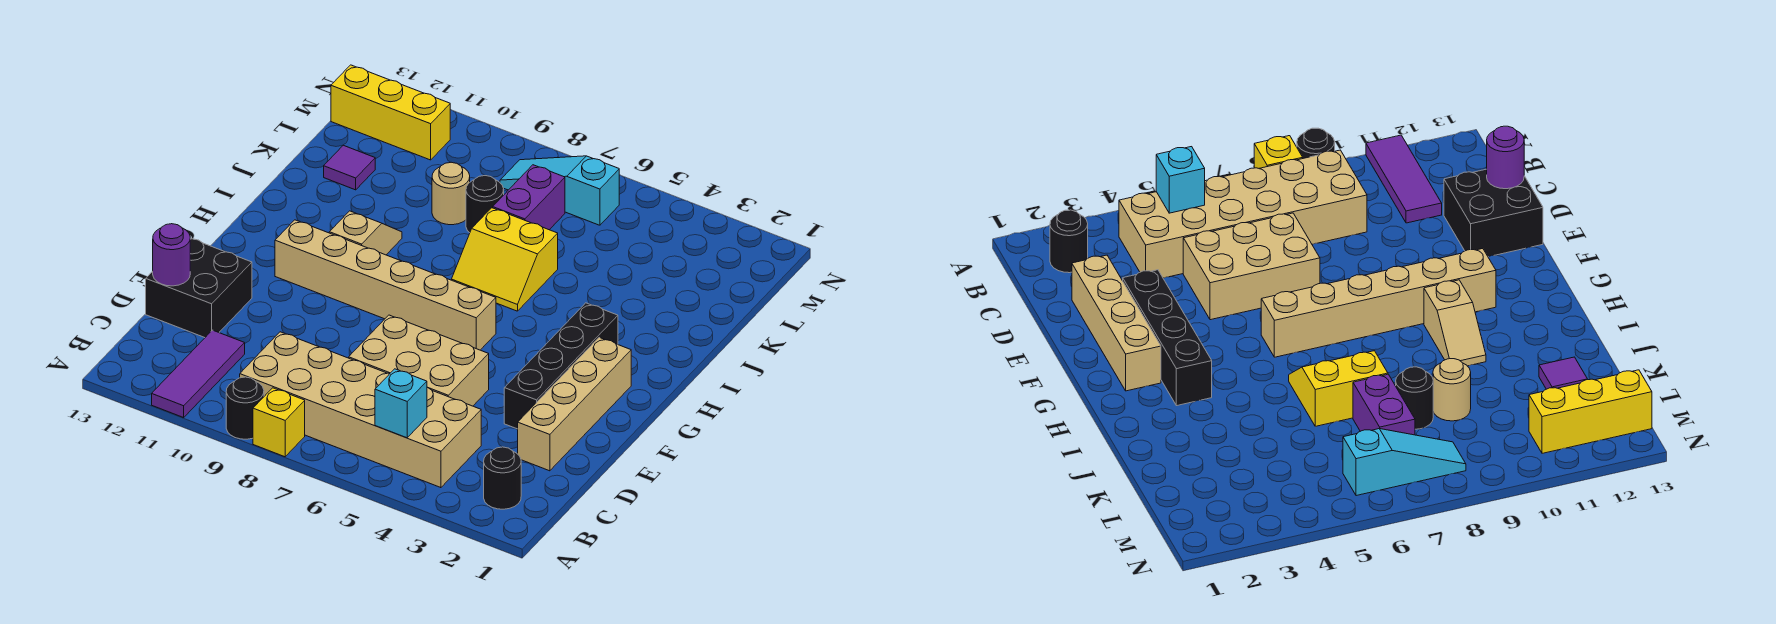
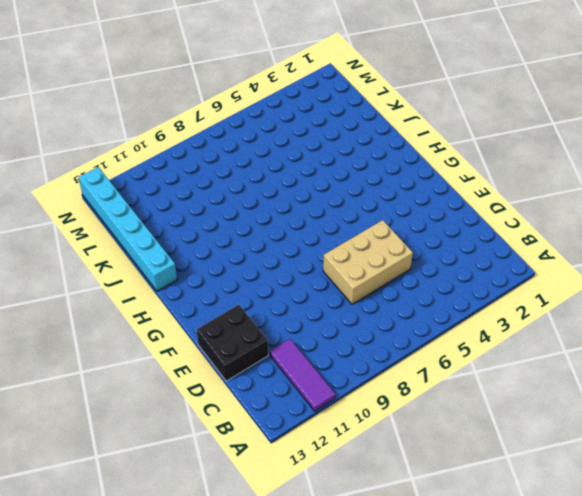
cyan 1x6 brick [79,167,177,291] -> yellow 1x3 brick [331,65,450,160]
none -> yellow 1x1 brick [253,388,305,457]
none -> black 1x1 round brick [226,377,264,439]
none -> black 1x1 round brick [484,447,521,509]

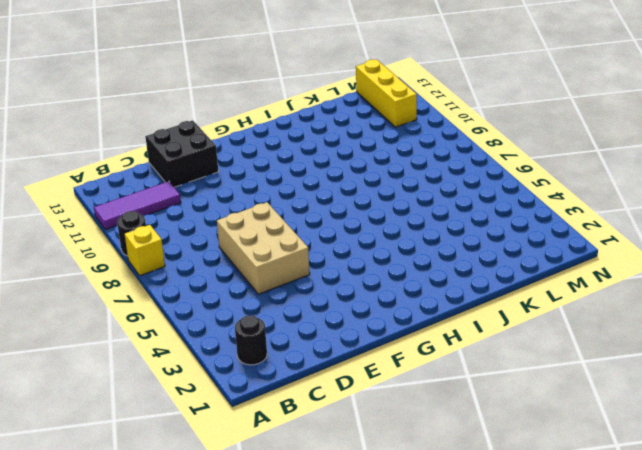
none -> tan 2x6 brick [240,332,481,488]
none -> tan 1x4 brick [518,338,631,471]
none -> black 1x4 brick [504,303,618,429]

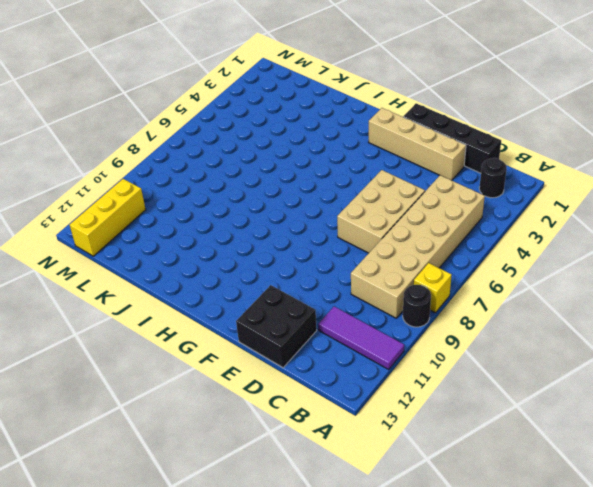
black 1x4 brick [403,103,501,173] -> black 1x4 brick moved to [504,303,618,429]
none -> tan 1x6 brick [275,220,496,350]
none -> tan 1x2 slope [329,211,402,255]
none -> yellow 2x2 slope [452,208,558,311]

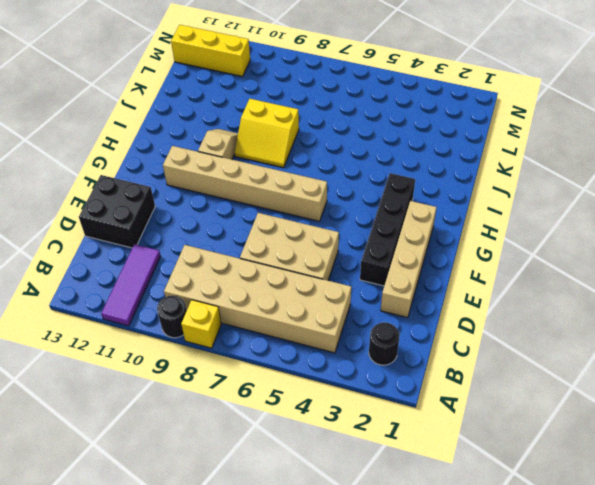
yellow 2x2 slope [235,99,299,168] -> yellow 2x2 slope moved to [452,208,558,311]
none -> purple 1x2 brick [493,165,565,230]
none -> black 1x1 round brick [466,176,504,233]
none -> tan 1x1 round brick [432,162,470,225]

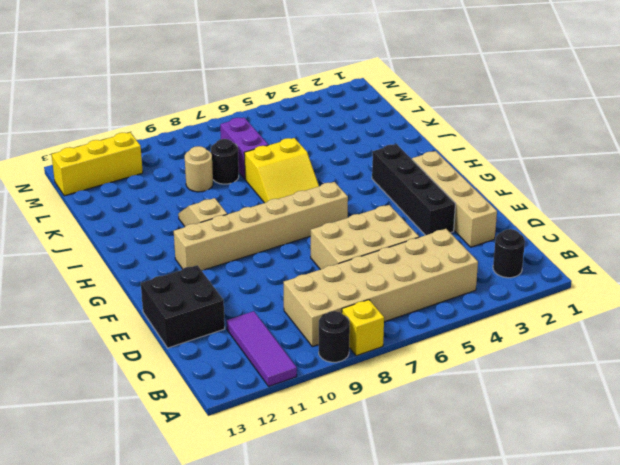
none -> purple 1x1 tile [324,145,375,190]
none -> cyan 1x3 slope [500,156,619,225]
none -> cyan 1x1 brick [375,369,427,438]

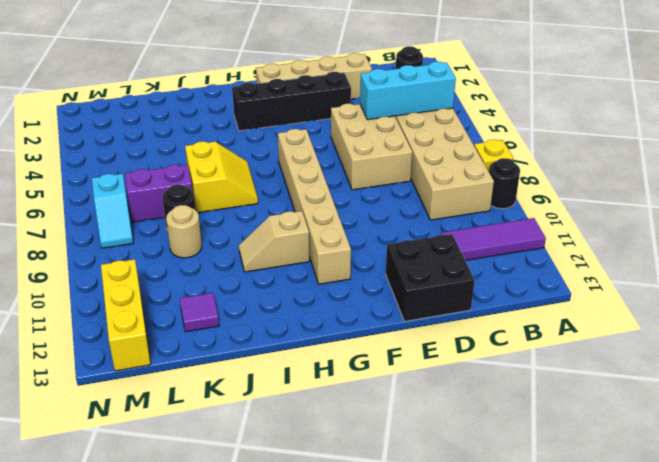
cyan 1x3 brick [360,62,456,120] -> cyan 1x1 brick [375,369,427,438]
cyan 1x2 slope [92,174,133,248] -> cyan 1x3 slope [500,156,619,225]
none -> purple 1x1 round brick [153,224,190,286]

